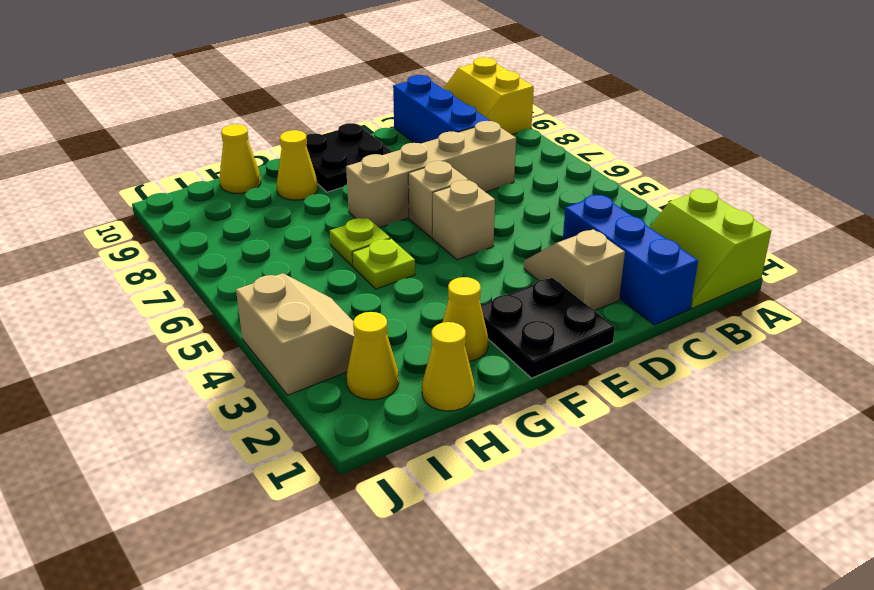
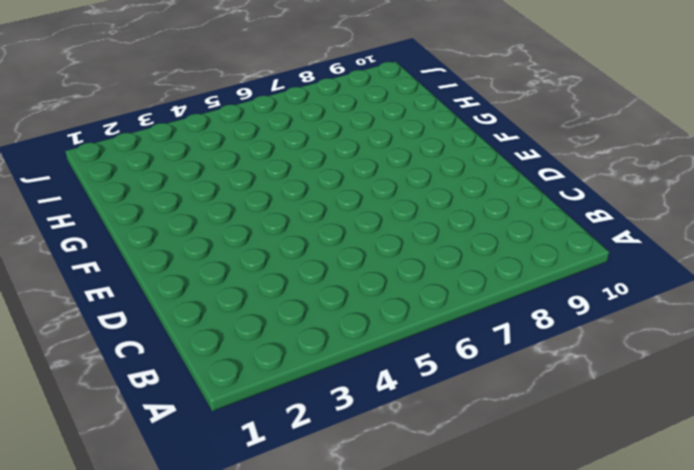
none -> lime 2x2 slope [650,189,771,308]
none -> yellow 2x2 slope [443,57,534,135]
none -> blue 1x3 brick [563,195,698,325]

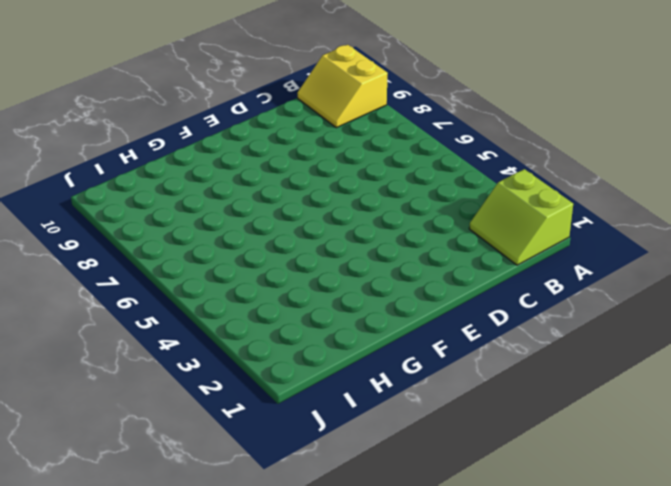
none -> blue 1x3 brick [563,195,698,325]
none -> tan 1x4 brick [346,121,516,228]
none -> blue 1x3 brick [393,75,490,144]

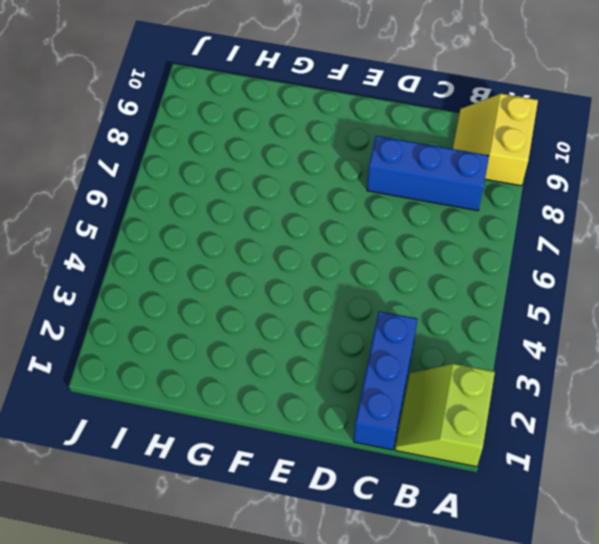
blue 1x3 brick [367,136,489,211] -> blue 1x3 brick turned to [393,75,490,144]
none -> tan 1x4 brick [346,121,516,228]
none -> tan 1x2 slope [524,229,625,310]
none -> black 2x2 plate [481,278,615,378]

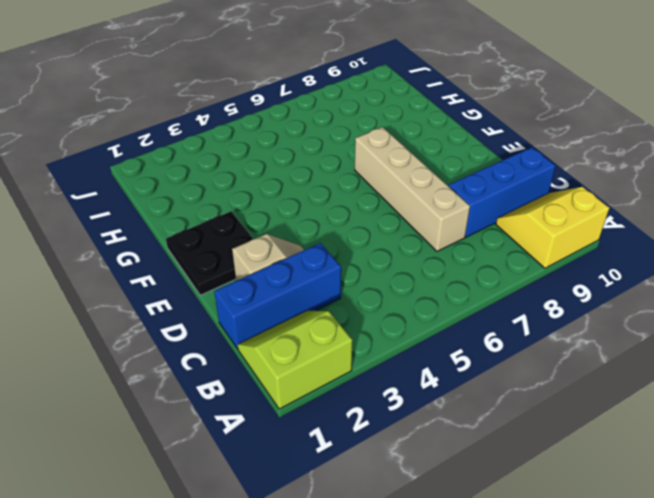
none -> tan 1x1 brick [433,180,495,260]
none -> tan 1x1 brick [408,161,469,238]
none -> black 2x2 plate [306,123,393,192]

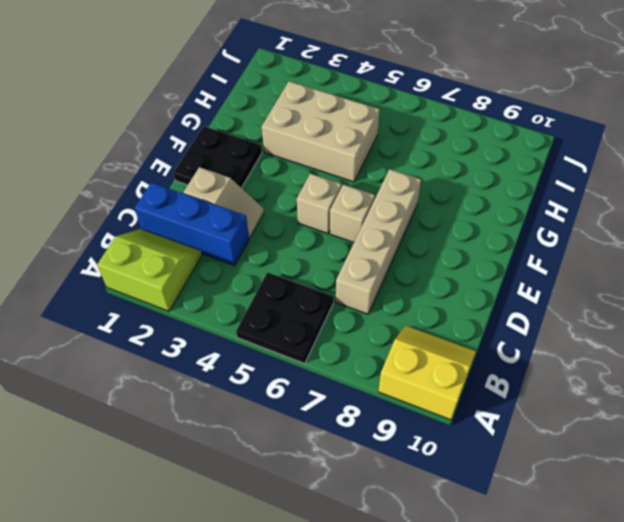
black 2x2 plate [236,272,333,363] -> black 2x2 plate moved to [306,123,393,192]
tan 2x3 brick [262,81,380,182] -> lime 1x1 plate [352,239,415,289]
none -> blue 1x3 brick [393,75,490,144]
none -> yellow 1x1 cone [442,277,488,361]
none -> lime 1x1 plate [330,218,390,266]

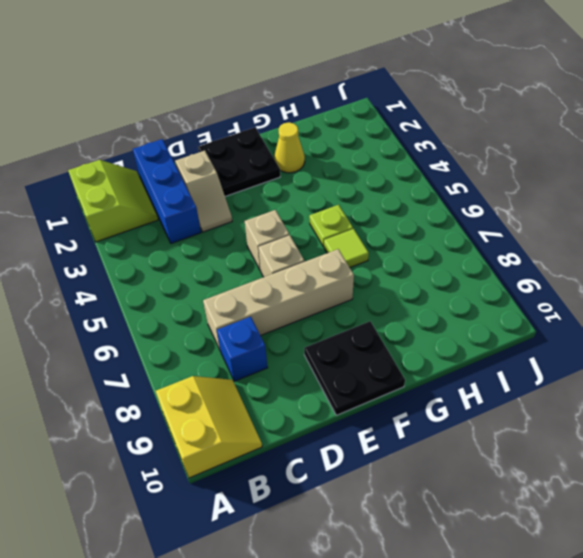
blue 1x1 brick [217,317,268,381] -> blue 1x3 brick [393,75,490,144]
lime 1x1 tile [324,229,369,267] -> lime 1x1 plate [330,218,390,266]
none -> yellow 1x1 cone [277,130,318,200]
none -> yellow 1x1 cone [422,322,475,411]
none -> yellow 1x1 cone [219,124,261,193]

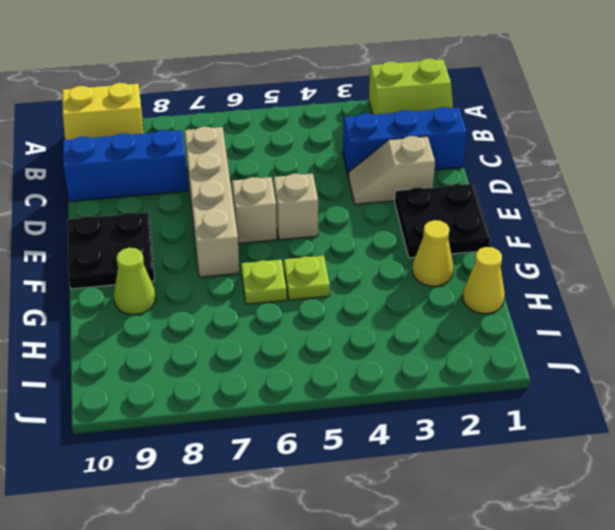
lime 1x1 cone [114,248,156,315] -> yellow 1x1 cone [277,130,318,200]
none -> yellow 1x1 cone [219,124,261,193]
none -> yellow 1x1 cone [347,312,399,400]
none -> tan 2x2 slope [236,273,355,395]

